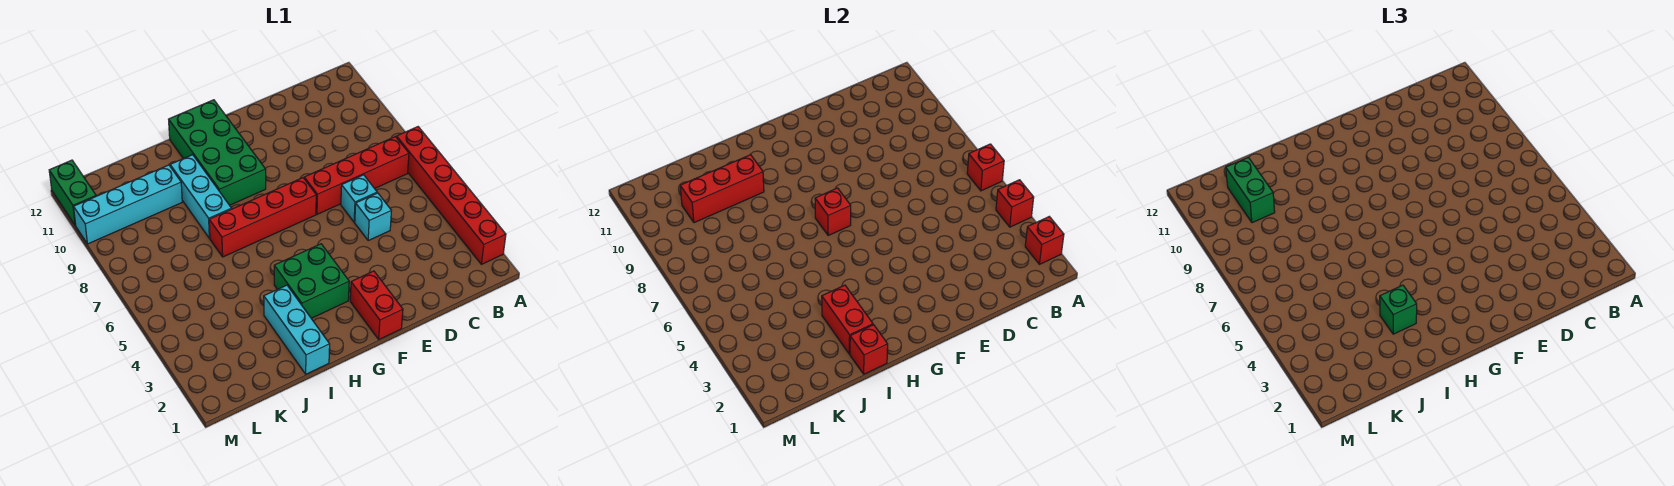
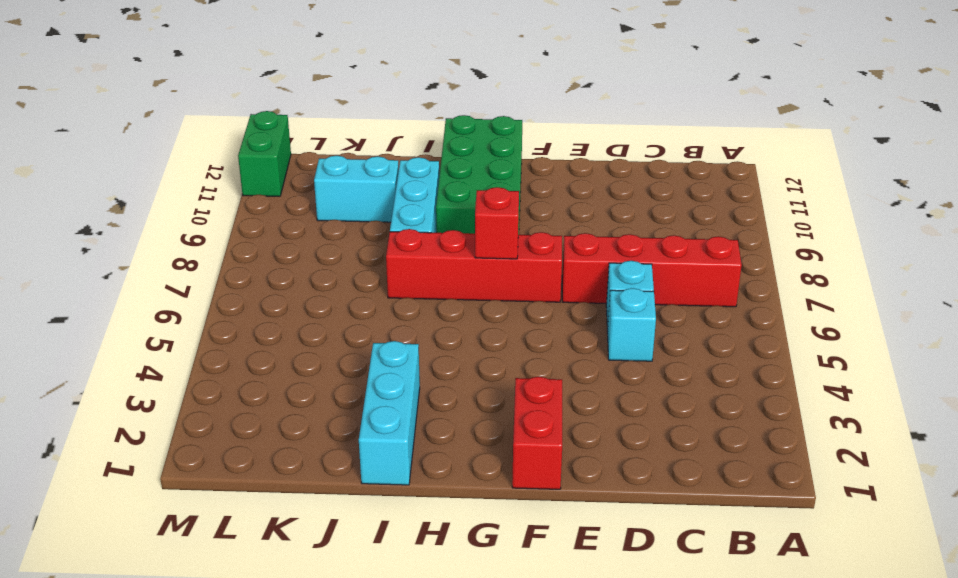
cyan 1x2 brick [314,156,399,222] -> cyan 1x4 brick [74,165,182,244]
none -> red 1x6 brick [397,127,506,264]
none -> green 2x2 brick [274,244,349,318]
none -> red 1x1 brick [1025,217,1064,264]

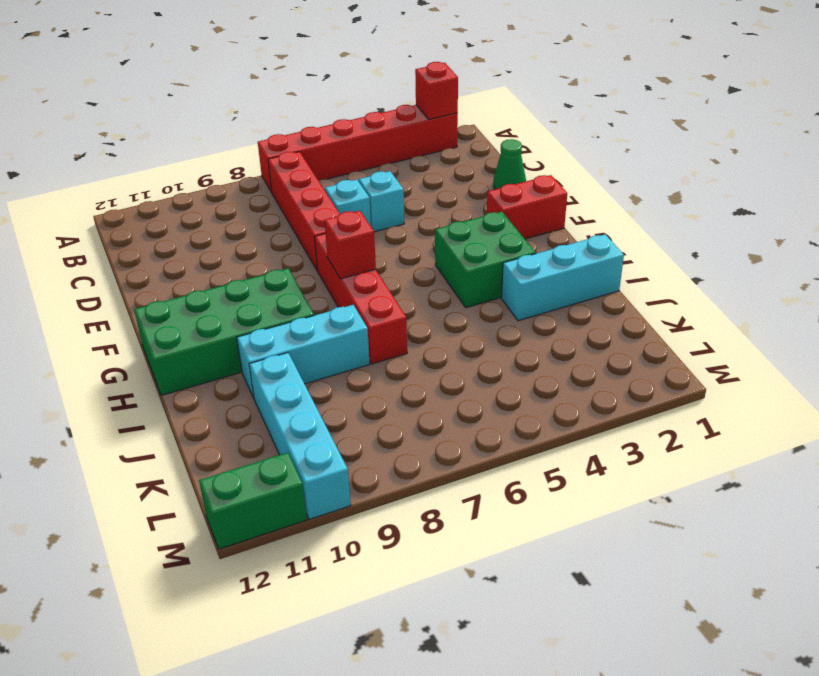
green 1x1 cone [493,139,526,189] -> none
none -> red 1x1 brick [996,180,1034,227]
none -> red 1x1 brick [967,144,1004,191]
none -> red 1x1 brick [850,325,888,374]

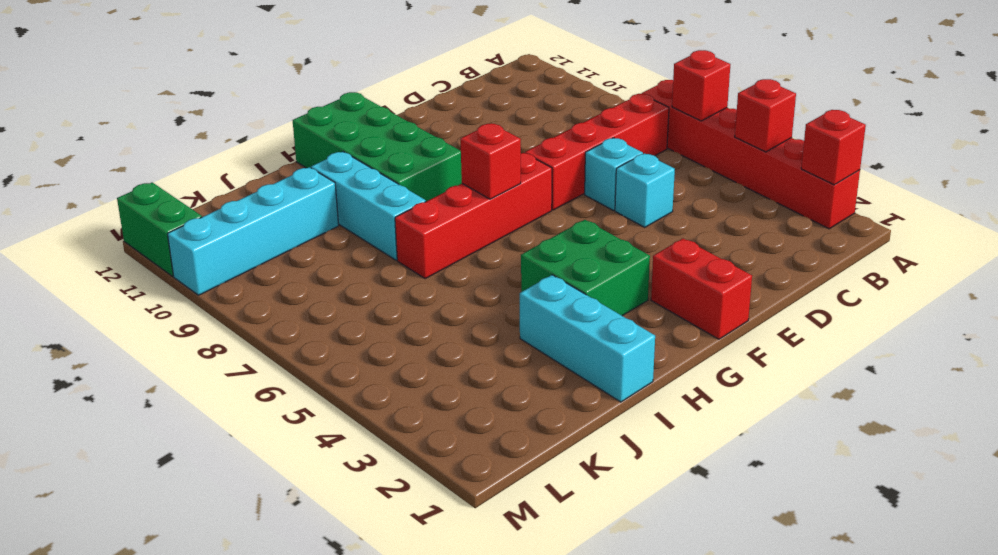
none -> red 1x1 brick [850,325,888,374]
none -> red 1x2 brick [822,285,873,354]
none -> red 1x3 brick [680,155,764,223]

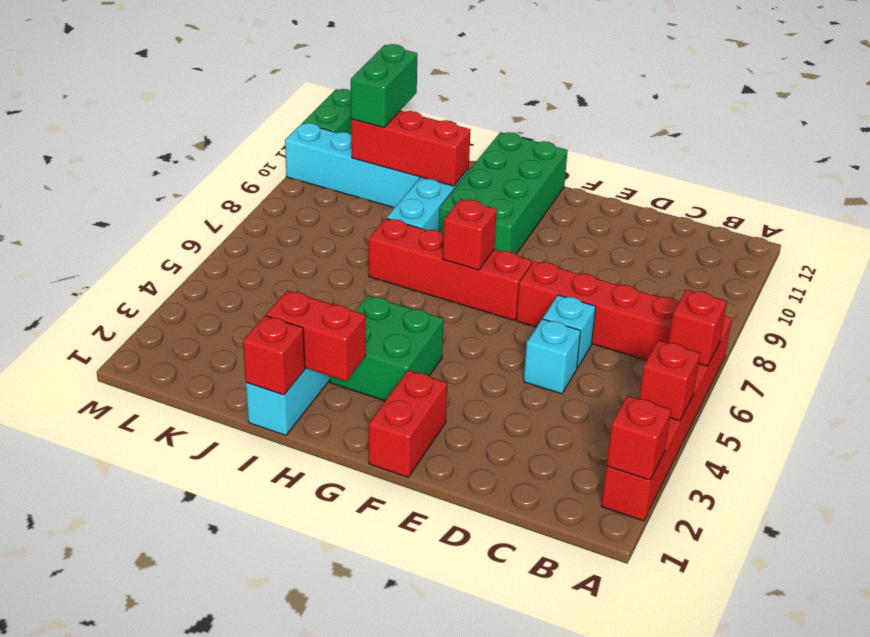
red 1x2 brick [266,290,366,381] -> red 1x2 brick turned to [822,285,873,354]
none -> green 1x1 brick [1380,285,1417,334]

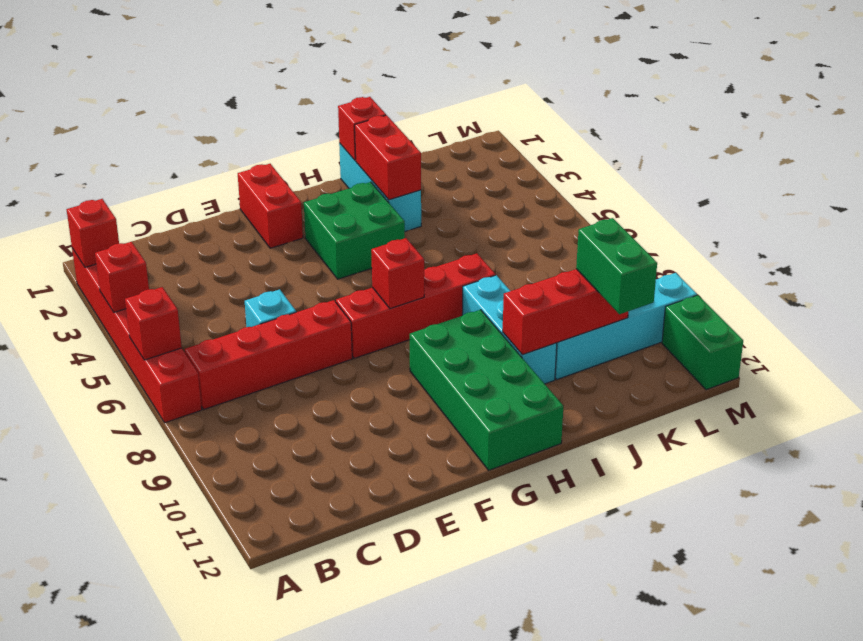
none -> cyan 1x1 brick [355,193,391,240]
none -> green 1x1 brick [1380,285,1417,334]

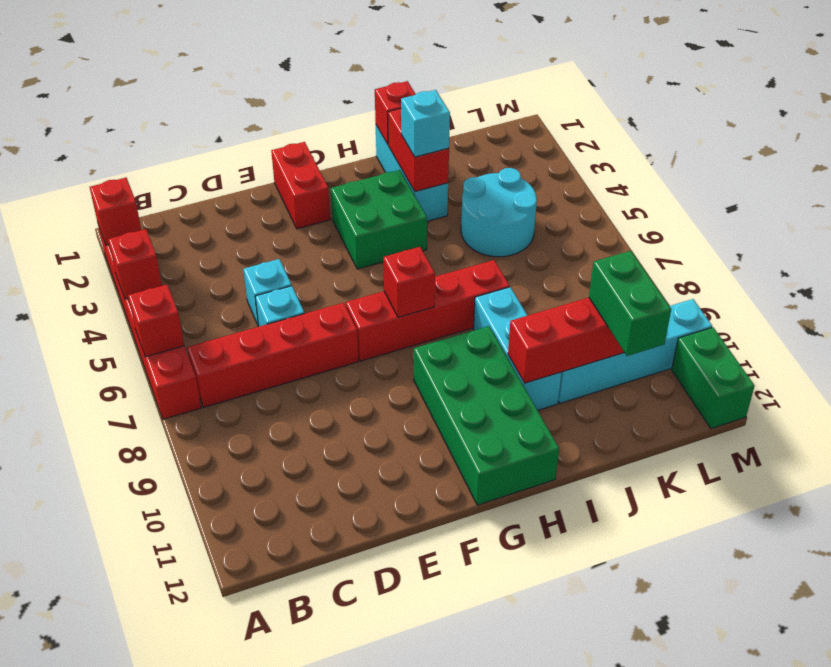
cyan 1x1 brick [401,90,450,157] -> green 1x1 brick [1380,285,1417,334]
cyan 2x2 round brick [461,168,537,257] -> none

